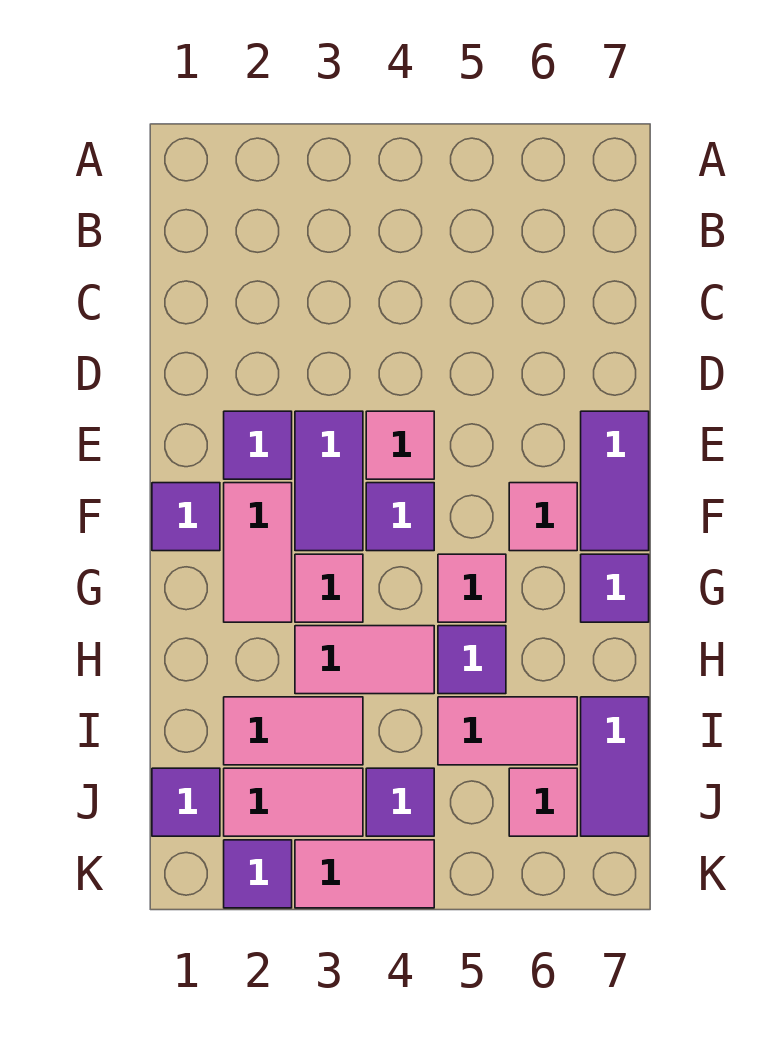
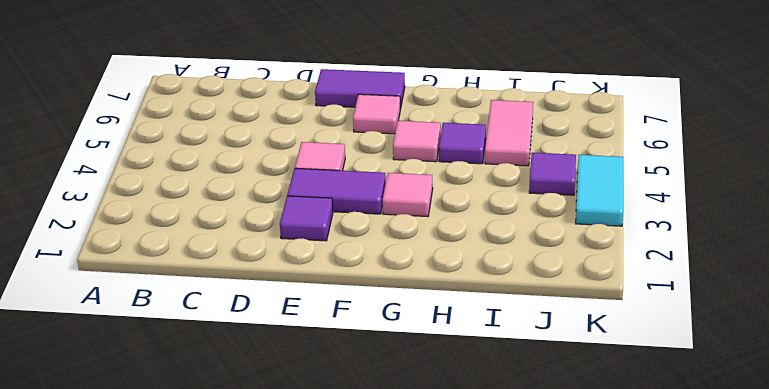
cyan 1x2 tile [576,155,623,226] -> pink 1x2 tile [295,840,434,908]
none -> purple 1x1 tile [152,483,220,551]
none -> pink 1x2 tile [224,483,292,622]
none -> purple 1x1 tile [366,483,434,551]

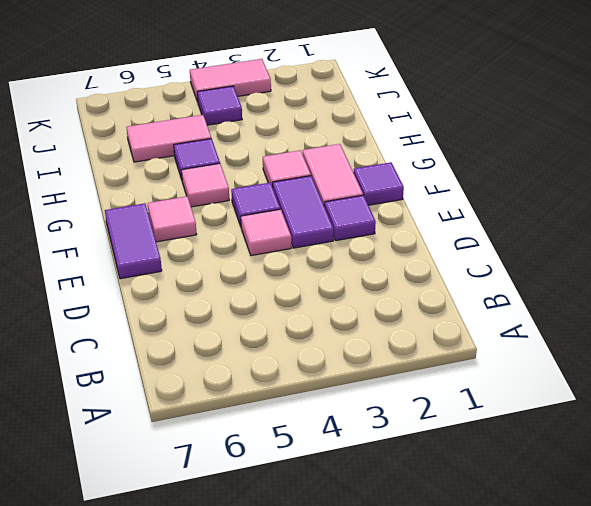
none -> purple 1x1 tile [581,554,649,622]
none -> pink 1x2 tile [295,626,434,694]
none -> pink 1x2 tile [224,697,363,765]

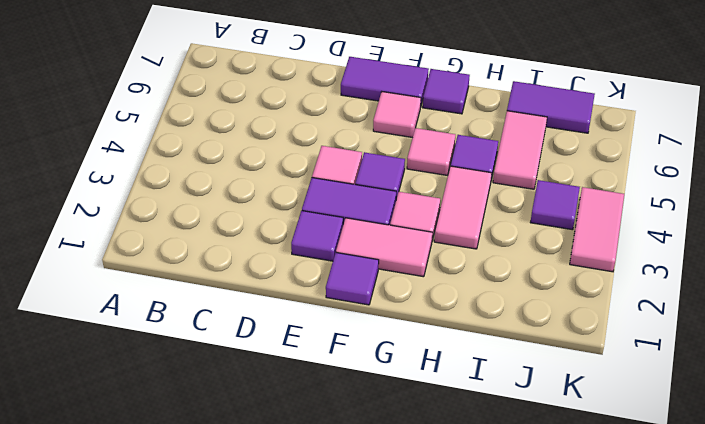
none -> pink 1x2 tile [224,697,363,765]
none -> purple 1x1 tile [152,768,220,836]
none -> pink 1x2 tile [224,768,363,836]

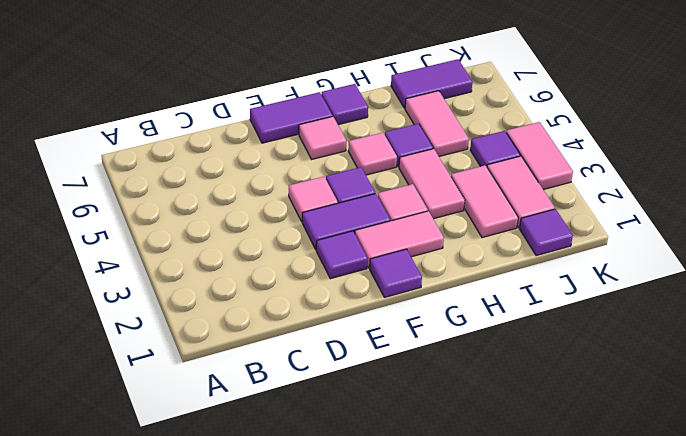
none -> pink 1x1 tile [509,768,577,836]
none -> purple 1x1 tile [224,840,292,908]

